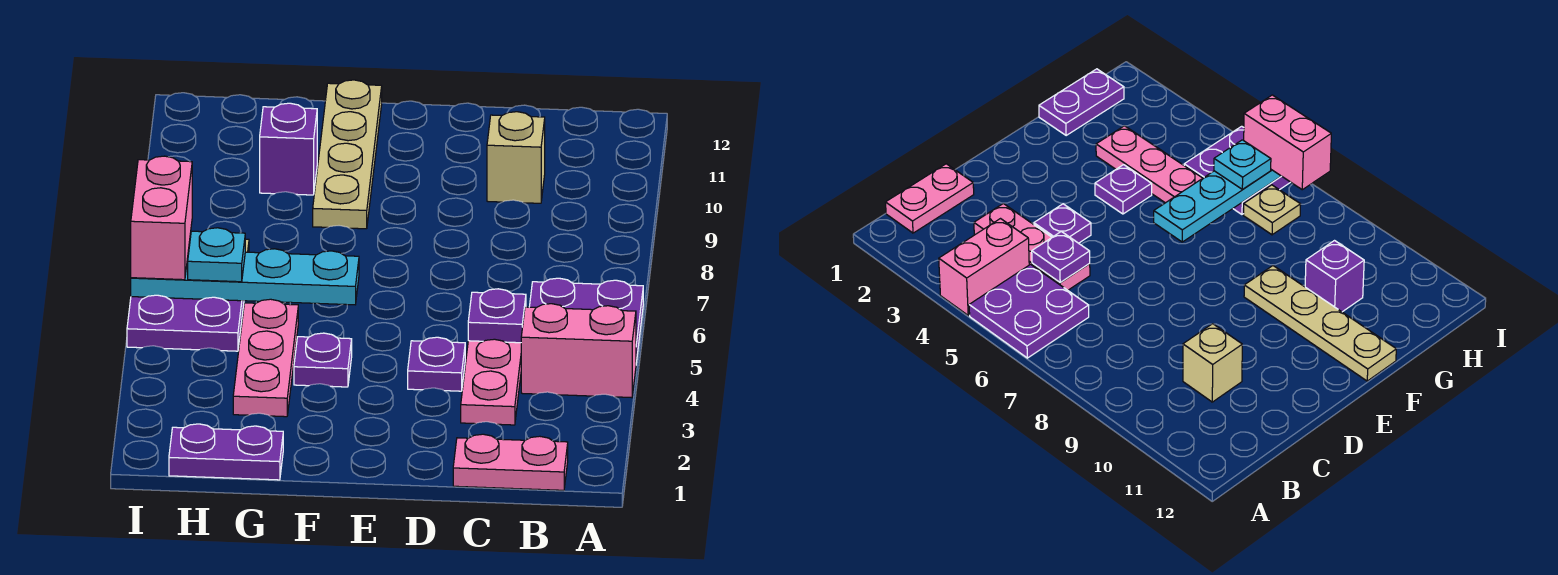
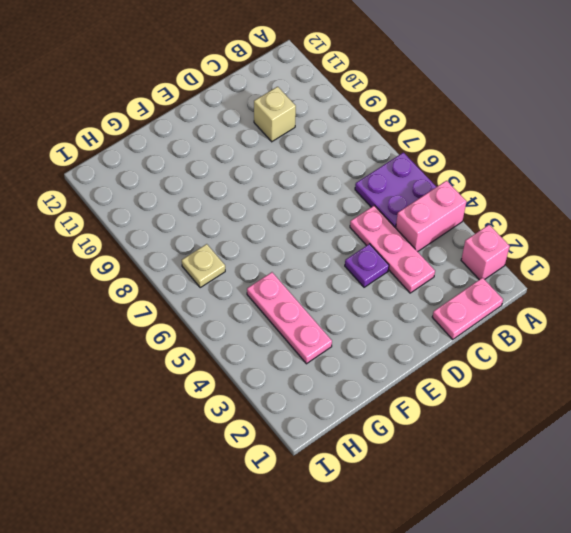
pink 1x1 brick [461,225,510,280] -> none
none -> purple 1x1 plate [294,333,352,387]
none -> tan 1x4 plate [313,80,382,229]
none -> purple 1x2 plate [169,424,283,480]

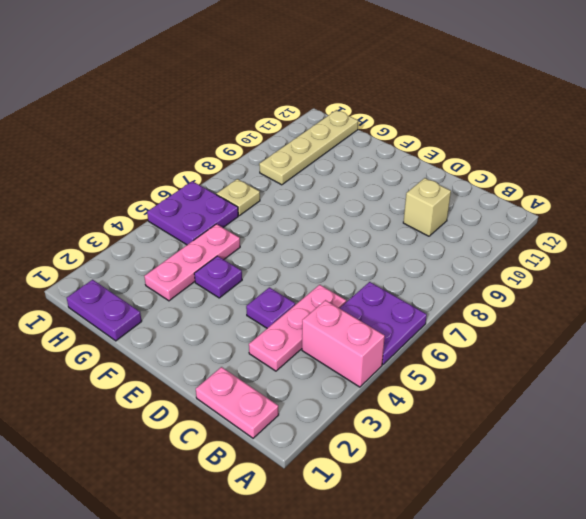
tan 1x4 plate [259,110,358,185] -> tan 1x4 plate moved to [313,80,382,229]
none -> purple 1x1 brick [260,103,317,195]
none -> purple 1x1 plate [468,289,526,343]
none -> cyan 1x4 plate [131,249,359,305]

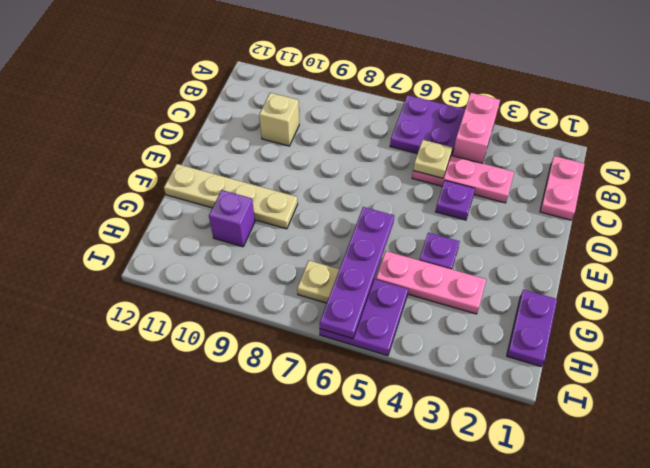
tan 1x1 plate [413,140,452,178] -> purple 1x1 plate [468,289,526,343]
purple 1x4 plate [320,207,394,339] -> cyan 1x4 plate [131,249,359,305]
none -> cyan 1x1 plate [188,228,245,282]
none -> pink 1x2 brick [131,156,192,280]

